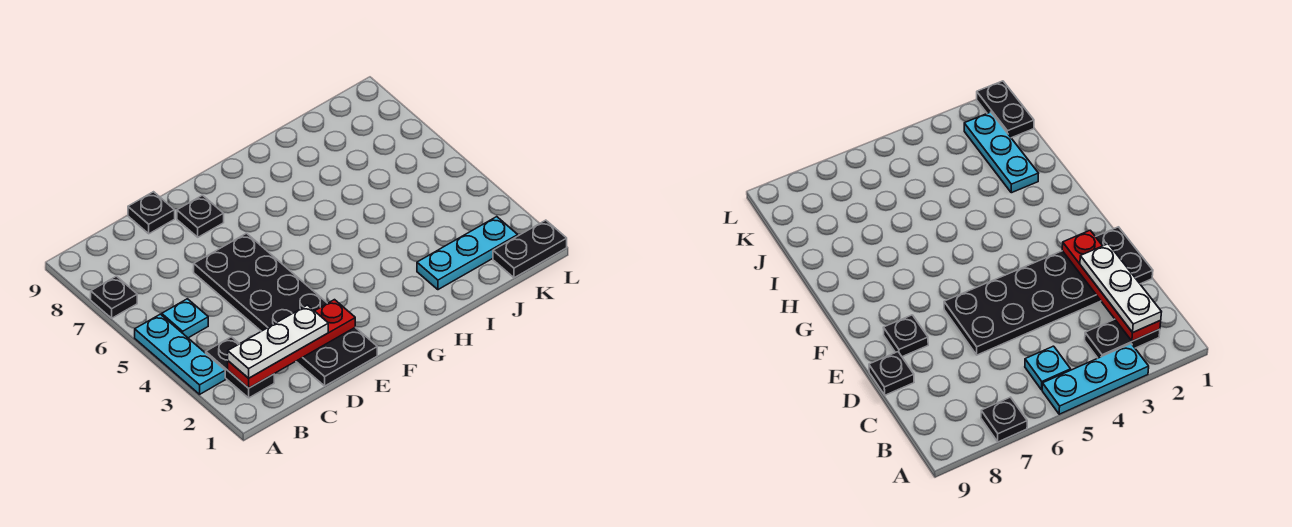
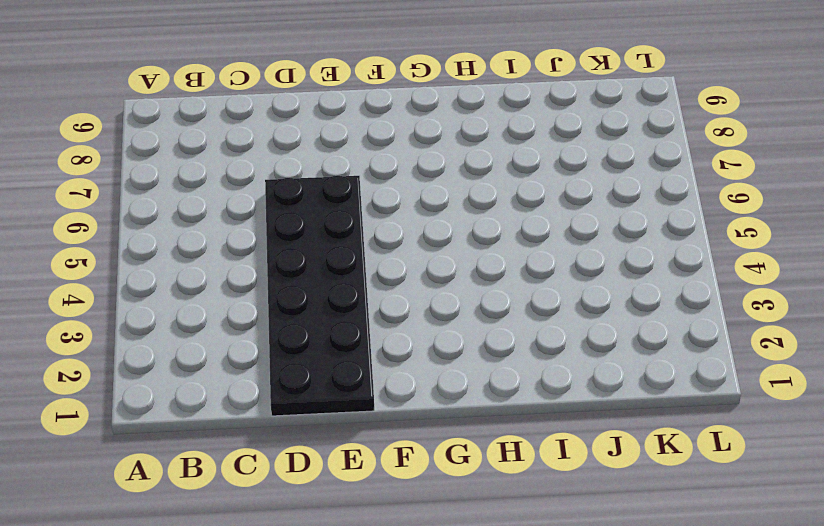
none -> cyan 1x3 plate [135,314,225,394]
none -> black 1x1 plate [91,276,137,318]

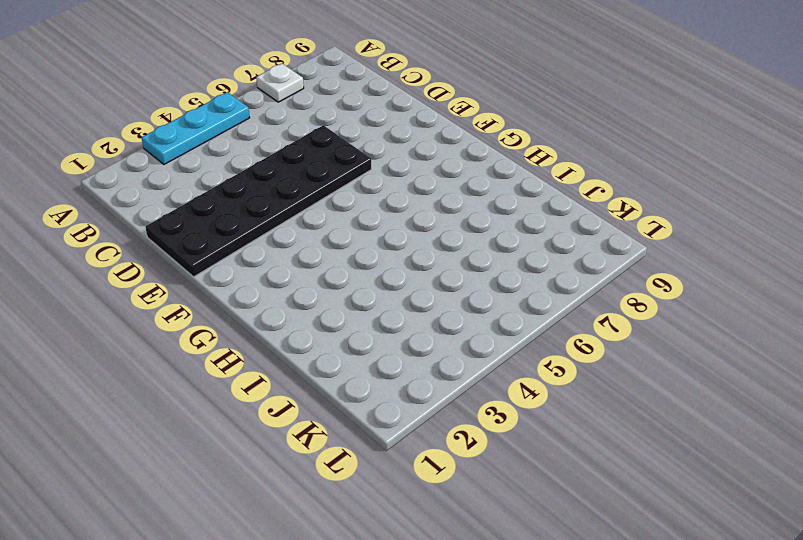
white 1x1 plate [256,64,304,102] -> black 1x1 plate [91,276,137,318]
none -> black 1x2 plate [206,337,274,398]
none -> cyan 1x1 plate [162,299,208,338]

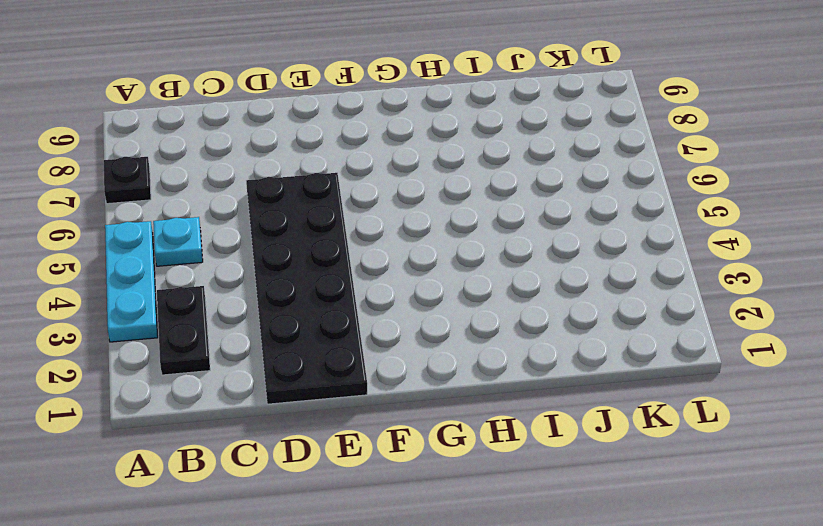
none -> black 1x1 plate [128,192,175,234]
none -> black 1x1 plate [177,195,224,237]

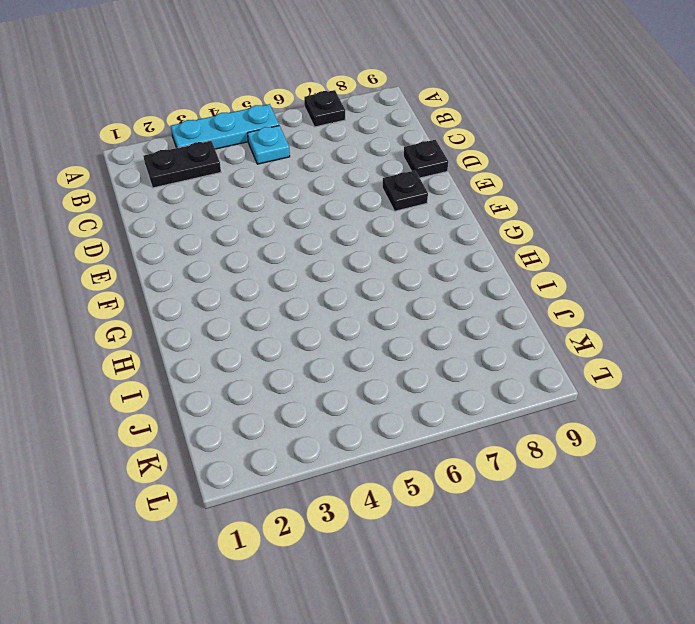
none -> black 2x6 plate [194,233,377,386]
none -> cyan 1x3 plate [417,217,518,290]

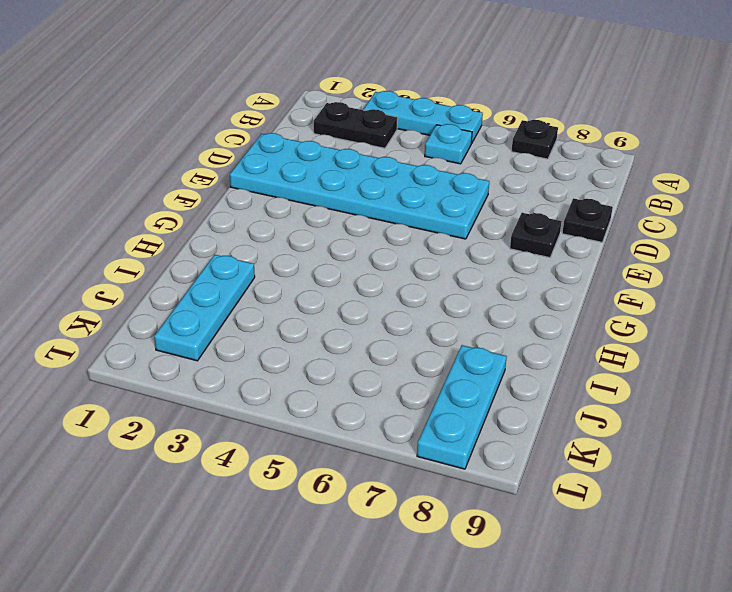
cyan 2x6 plate [230,133,489,239] -> black 2x6 plate [194,233,377,386]
cyan 1x3 plate [417,345,507,469] -> none
none -> black 1x2 plate [493,220,567,278]
none -> red 1x4 plate [228,300,355,388]

